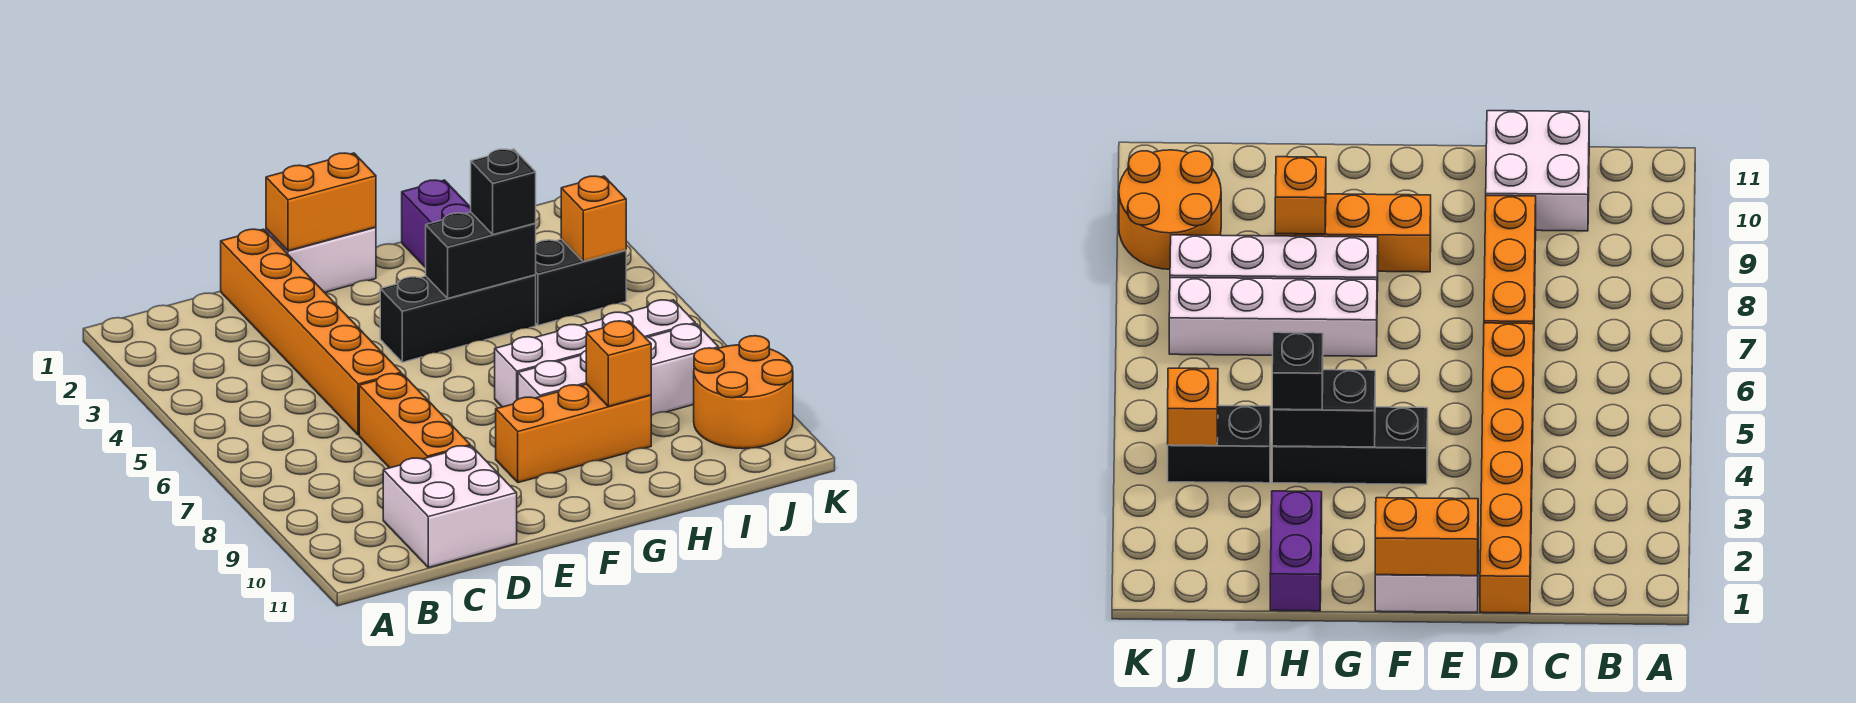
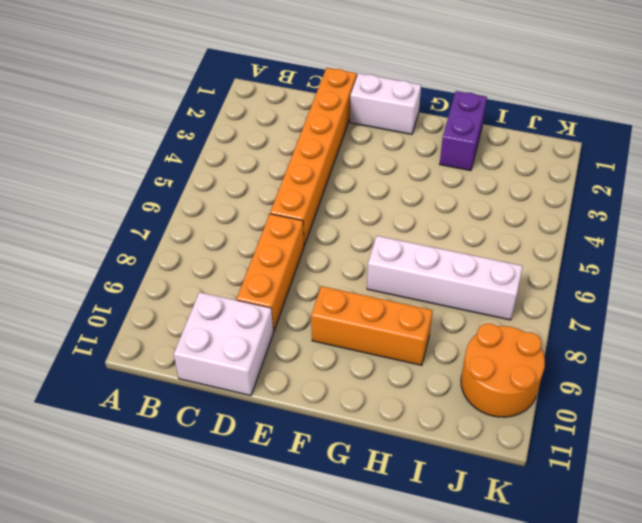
none -> black 1x3 brick [380,275,536,362]
none -> white 1x4 brick [518,324,719,415]
none -> black 1x2 brick [536,239,626,325]

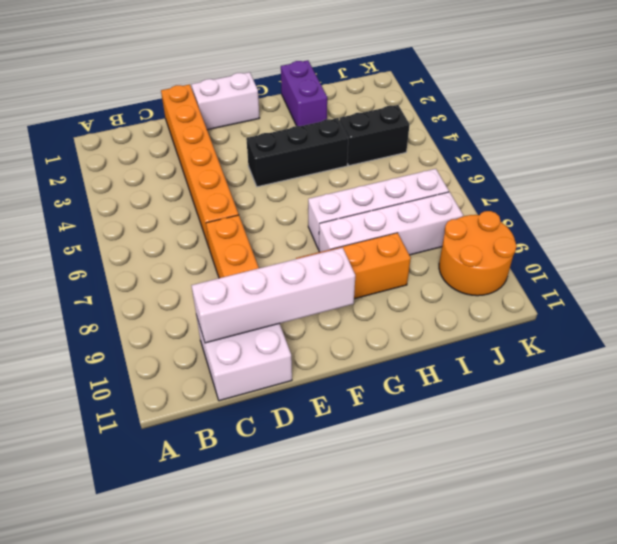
white 1x4 brick [191,248,355,343] -> none
none -> orange 1x2 brick [266,153,376,251]
none -> black 1x2 brick [426,212,536,298]
none -> orange 1x1 brick [586,321,651,406]

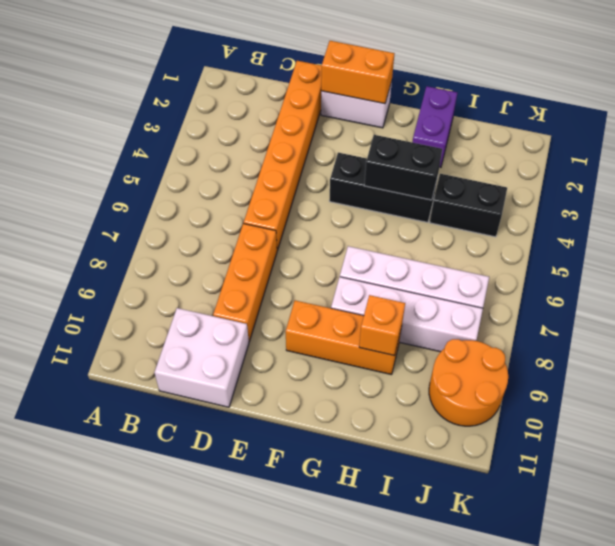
none -> orange 1x1 brick [561,176,626,262]
none -> black 1x1 brick [471,149,536,235]

